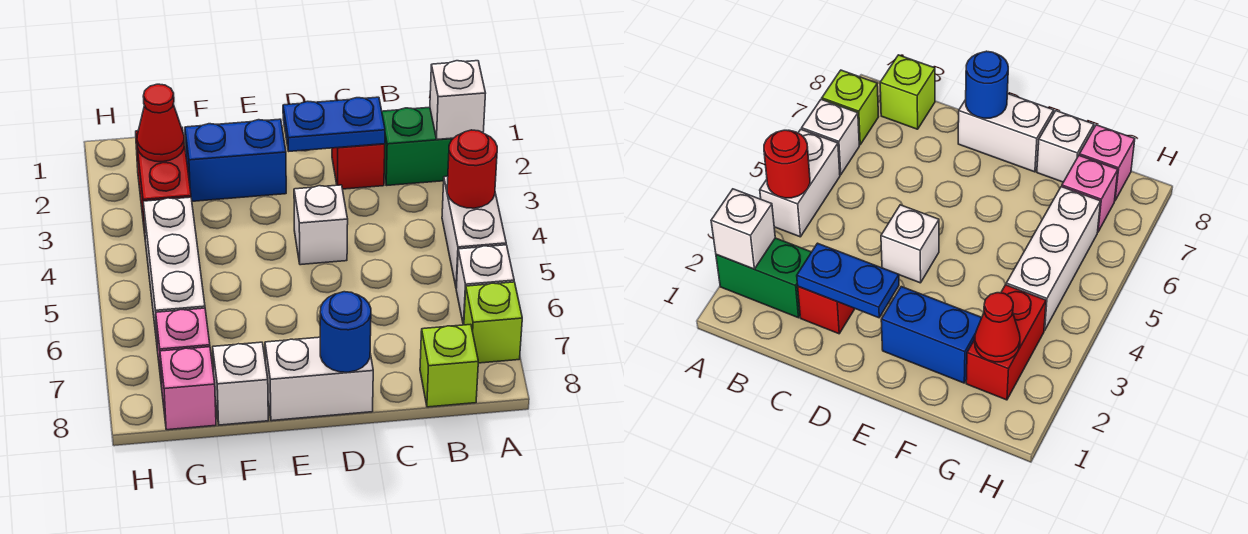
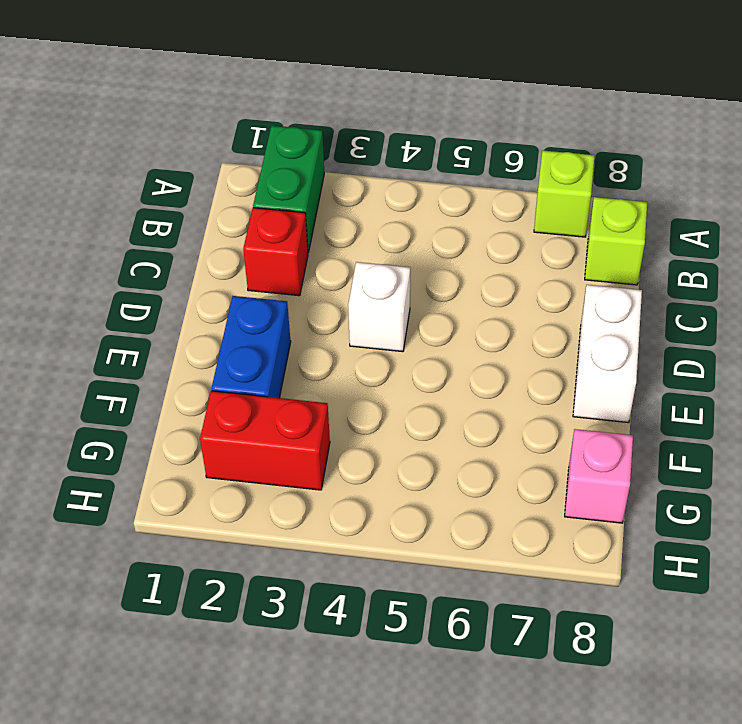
none -> white 1x2 brick [442,176,506,288]
none -> white 1x1 brick [456,245,514,325]
none -> white 1x1 brick [213,342,268,425]

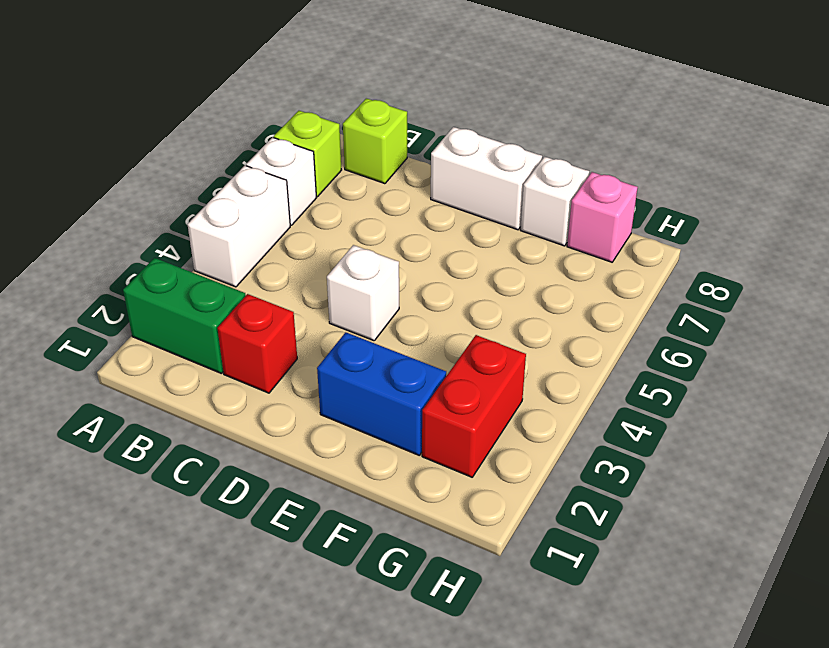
none -> white 1x3 brick [143,197,205,351]
none -> pink 1x1 brick [156,308,210,387]
none -> white 1x1 brick [430,61,486,139]

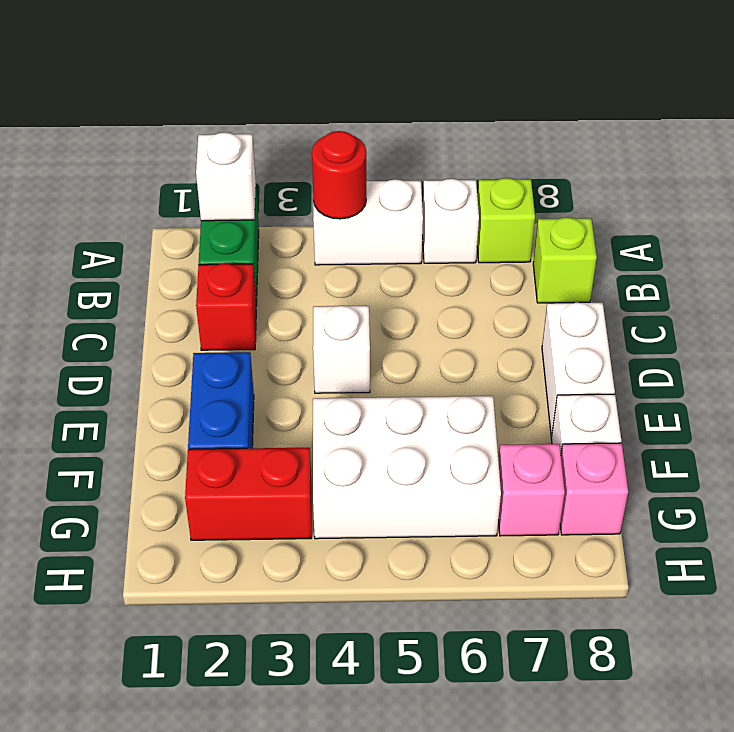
white 2x3 brick [313,396,501,539] -> white 1x3 brick [143,197,205,351]
none -> blue 1x2 plate [283,97,385,151]
none -> blue 1x1 round brick [320,292,371,372]
none -> red 1x1 cone [137,84,185,162]

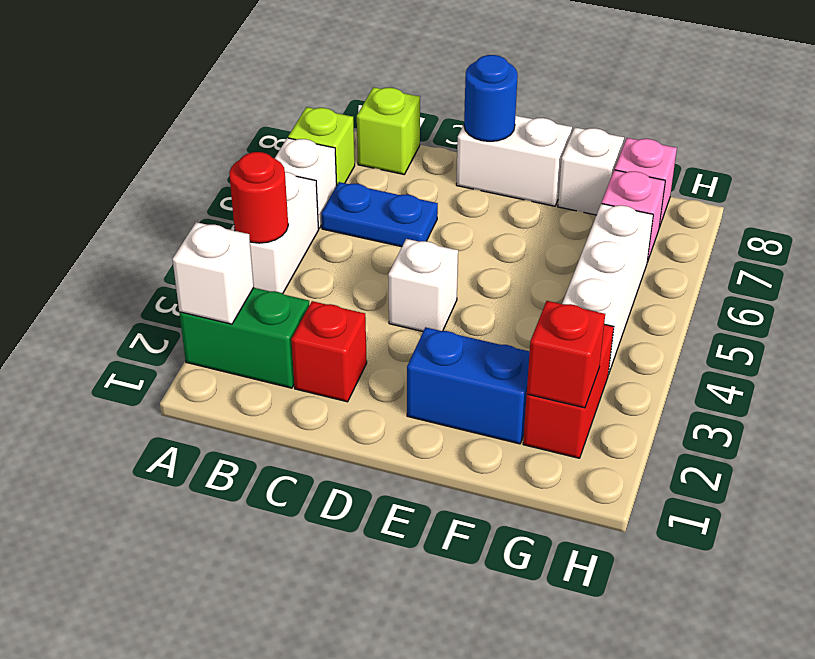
blue 1x2 plate [321,182,438,247] -> blue 1x2 plate moved to [283,97,385,151]
red 1x1 brick [527,301,605,408] -> red 1x1 cone [137,84,185,162]

